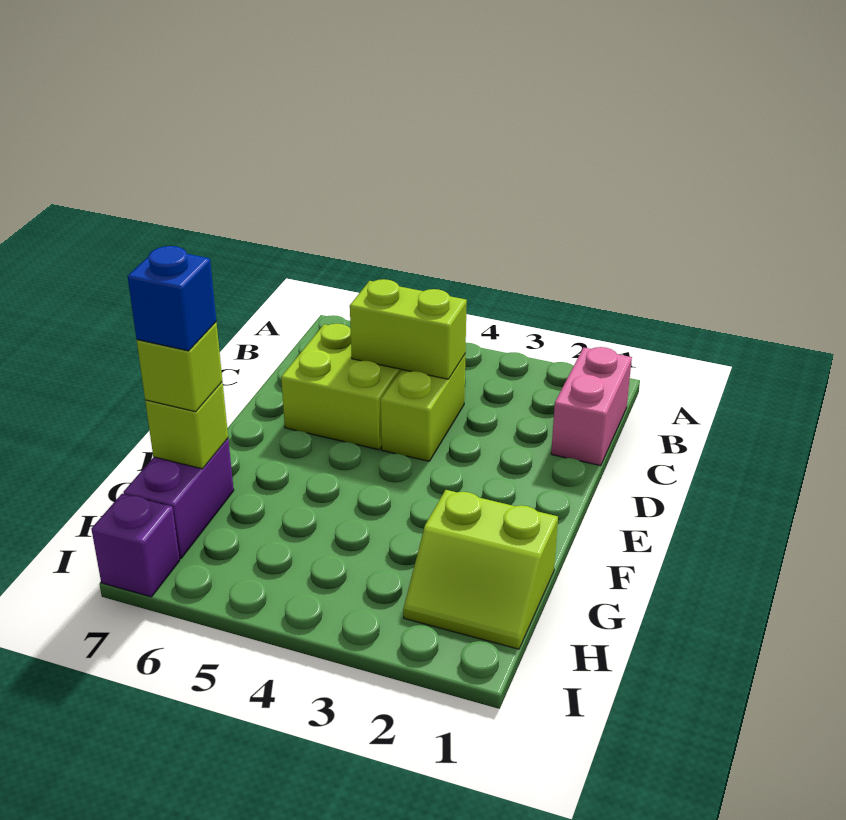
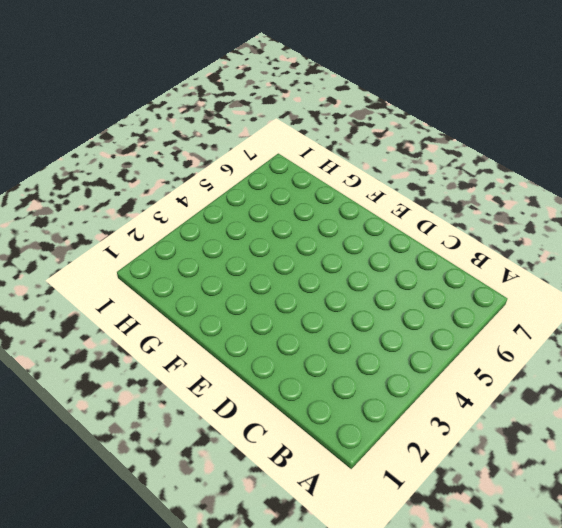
none -> pink 1x2 brick [551,347,632,466]
none -> lime 1x2 brick [381,355,465,461]

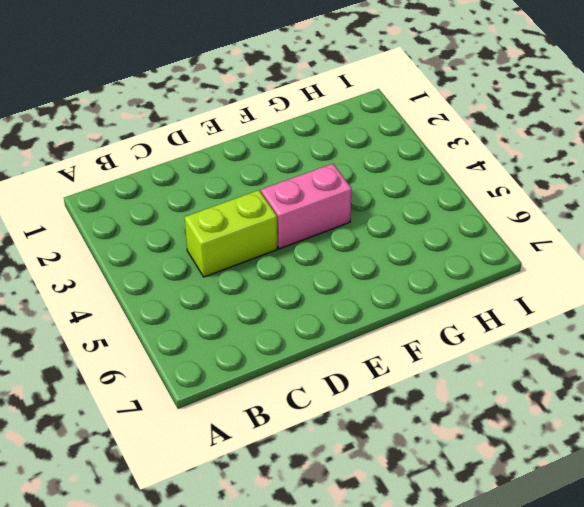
pink 1x2 brick [261,164,352,249] -> pink 1x2 brick moved to [551,347,632,466]
none -> lime 2x2 brick [281,324,401,450]
none -> lime 2x2 slope [403,490,558,649]

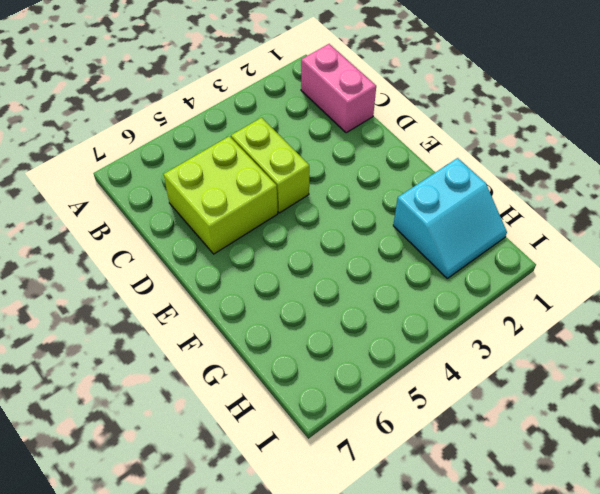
cyan 2x2 slope [393,158,507,278] -> lime 2x2 slope [403,490,558,649]
none -> purple 1x2 brick [123,438,234,559]
none -> purple 1x1 brick [91,494,180,597]

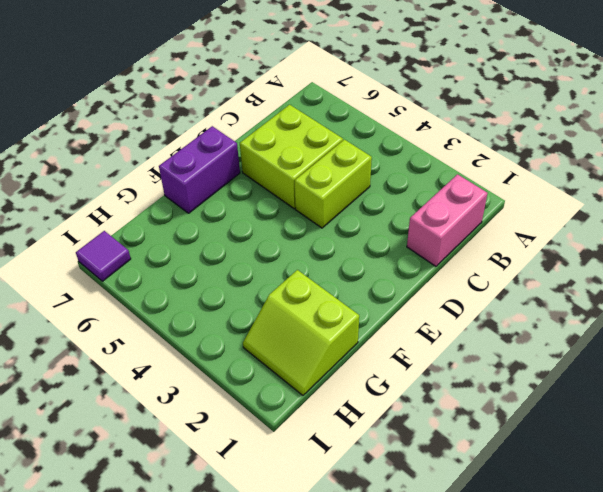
purple 1x2 brick [159,126,240,213] -> purple 1x2 brick moved to [123,438,234,559]
purple 1x1 tile [76,231,131,281] -> purple 1x1 brick [91,494,180,597]
none -> lime 1x2 brick [350,279,467,379]
none -> lime 1x1 brick [145,382,228,469]

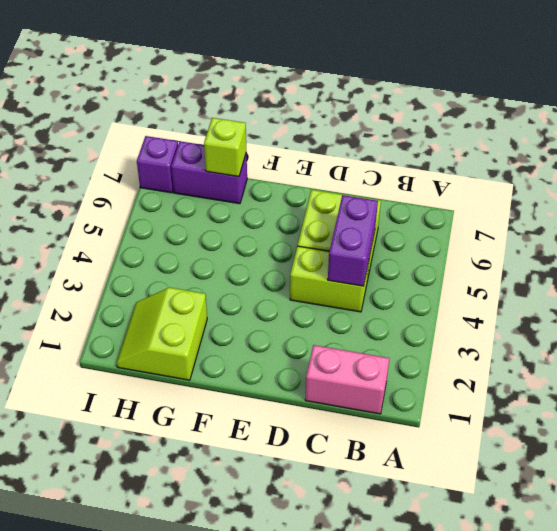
purple 1x2 brick [328,195,378,286] -> lime 1x2 brick [350,279,467,379]
none -> lime 1x1 brick [137,322,222,412]
none -> blue 1x1 brick [128,246,216,351]

